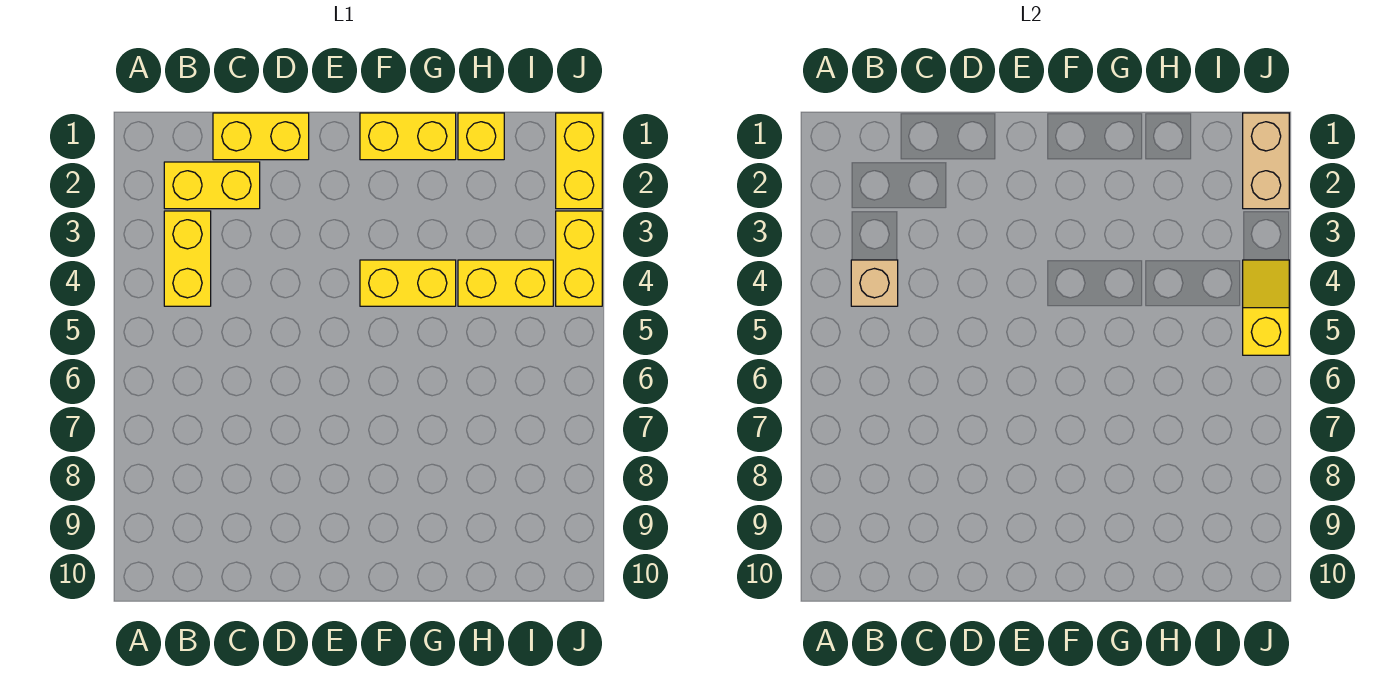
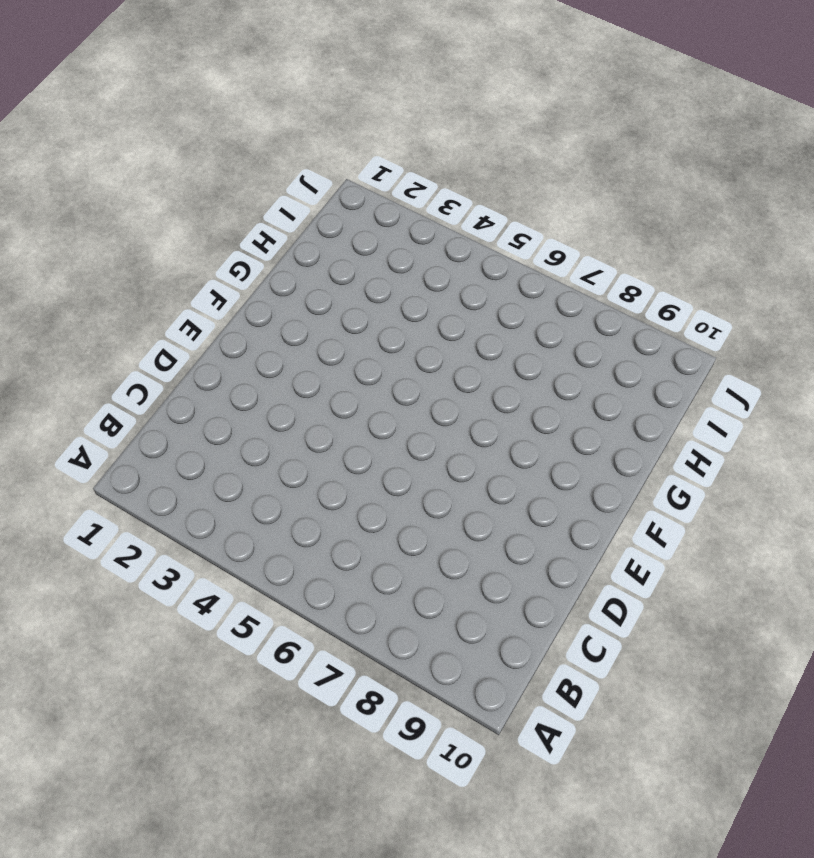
none -> yellow 1x2 brick [164,162,260,209]
none -> yellow 1x2 brick [164,211,211,306]
none -> yellow 1x2 brick [213,113,309,160]

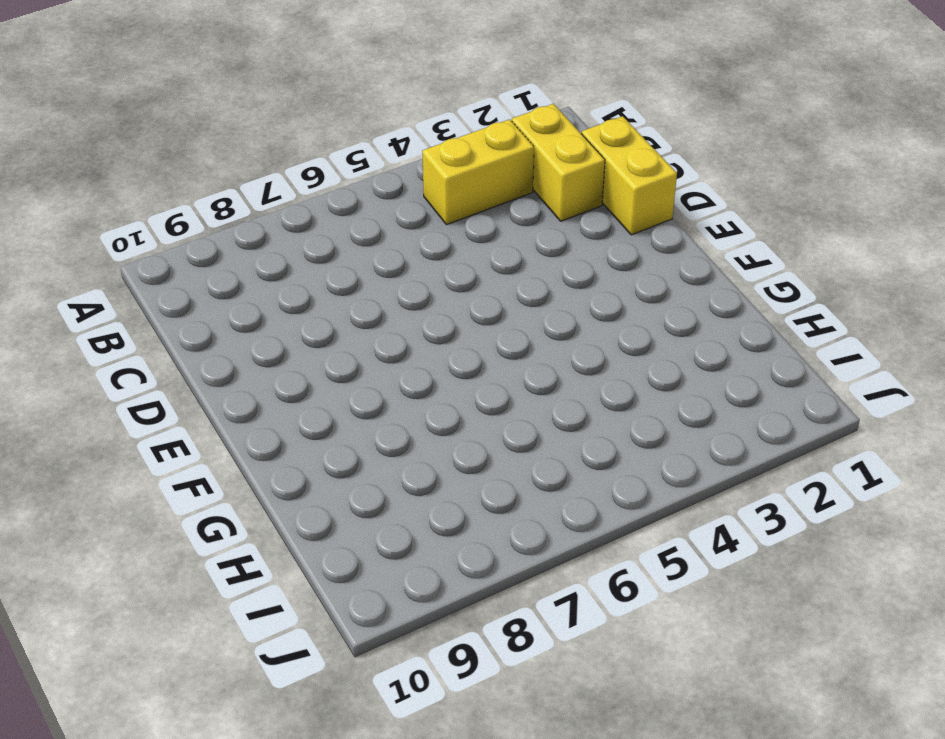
none -> yellow 1x2 brick [360,113,456,160]
none -> yellow 1x2 brick [360,260,456,306]
none -> yellow 1x1 brick [458,113,504,160]

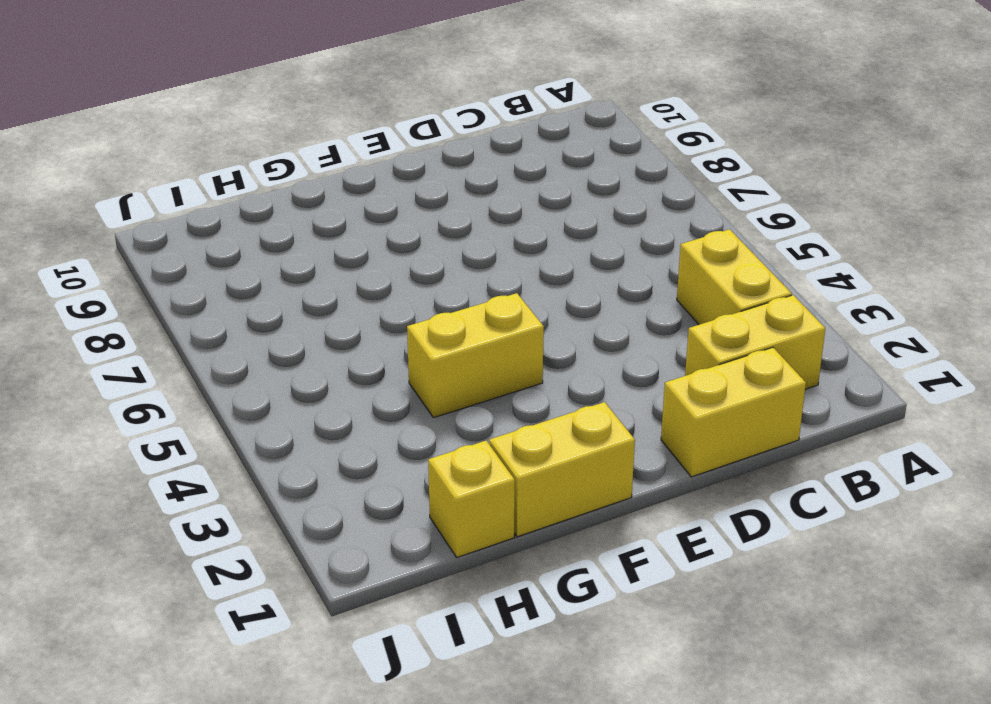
none -> yellow 1x2 brick [458,260,553,306]
none -> yellow 1x2 brick [556,113,602,209]
none -> yellow 1x2 brick [556,211,602,306]

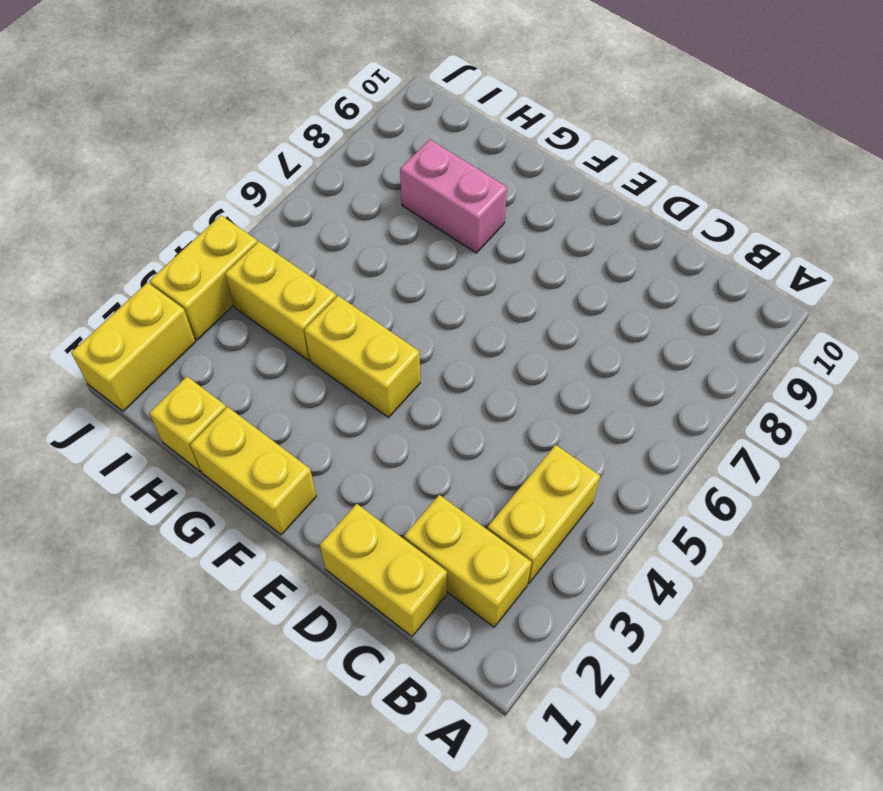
pink 1x2 brick [400,140,507,253] -> none
none -> tan 1x1 brick [851,260,898,306]
none -> tan 1x2 brick [1243,113,1289,209]
none -> yellow 1x2 slope [1243,260,1289,355]

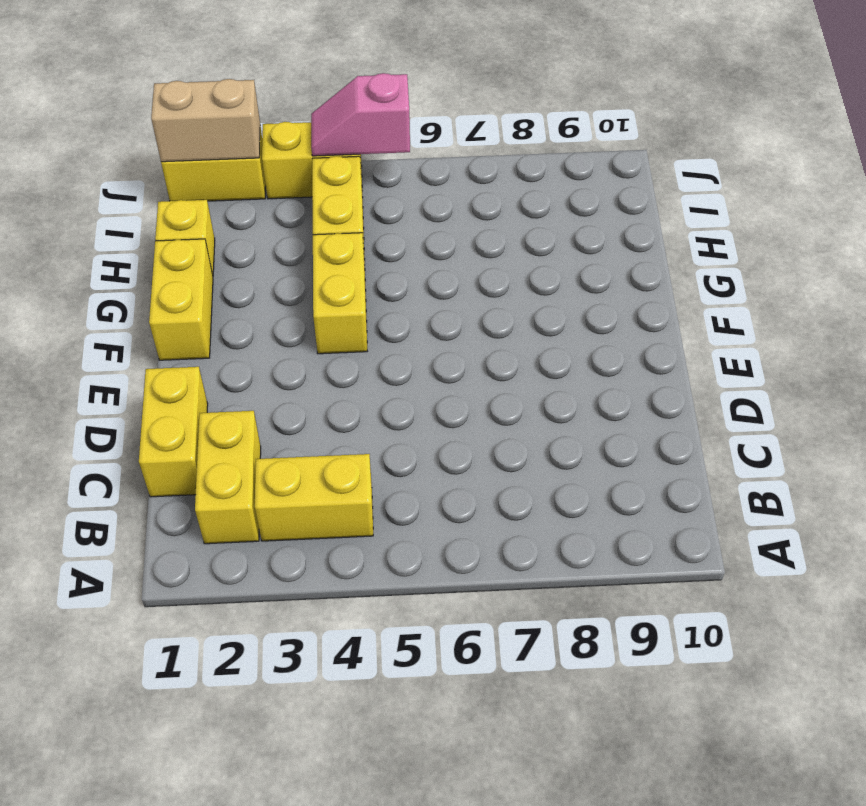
pink 1x2 slope [311,73,410,156] -> yellow 1x2 slope [1243,260,1289,355]
none -> tan 1x1 brick [851,260,898,306]

